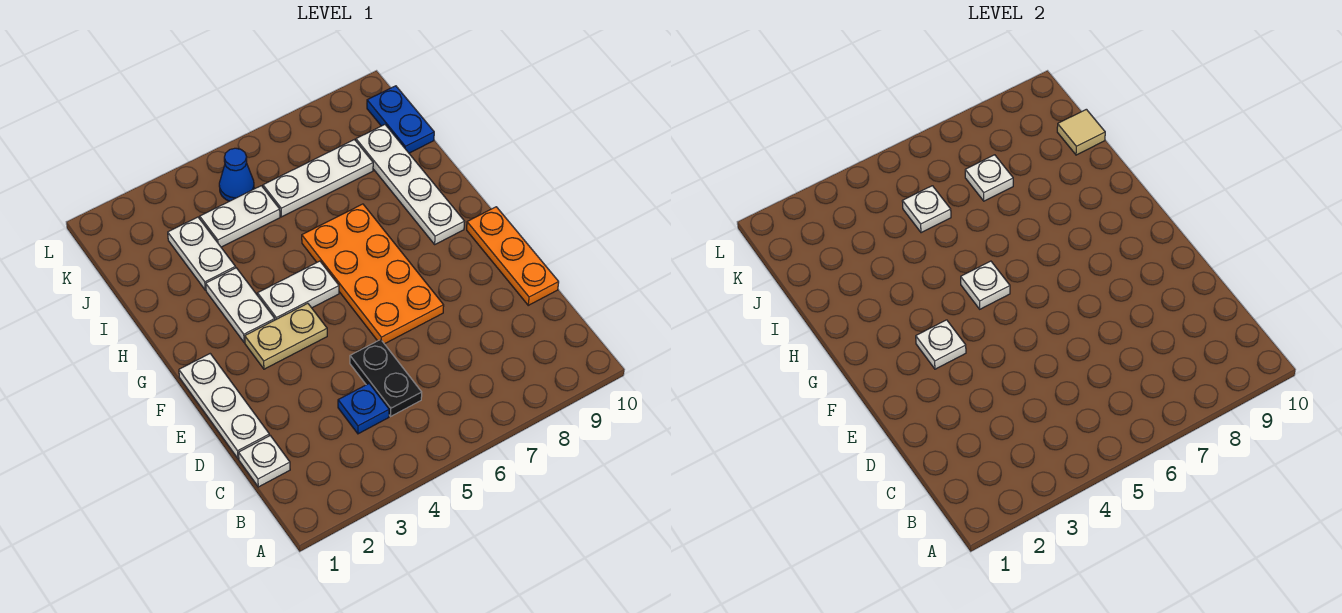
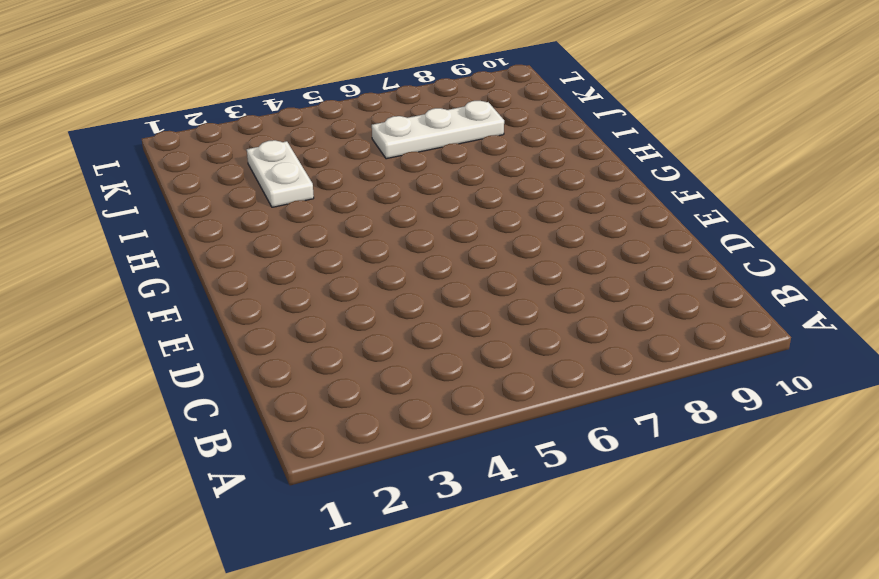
none -> white 1x1 plate [239,436,290,487]
none -> blue 1x1 plate [338,384,389,434]
none -> black 1x2 plate [350,340,422,416]

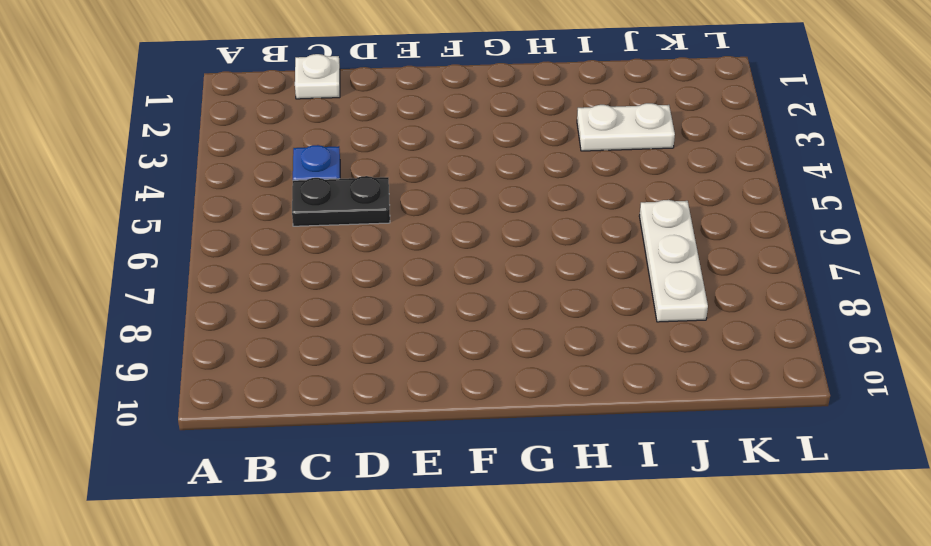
none -> white 1x3 plate [179,354,269,459]
none -> orange 1x3 plate [467,207,559,305]
none -> orange 2x4 plate [302,204,444,344]

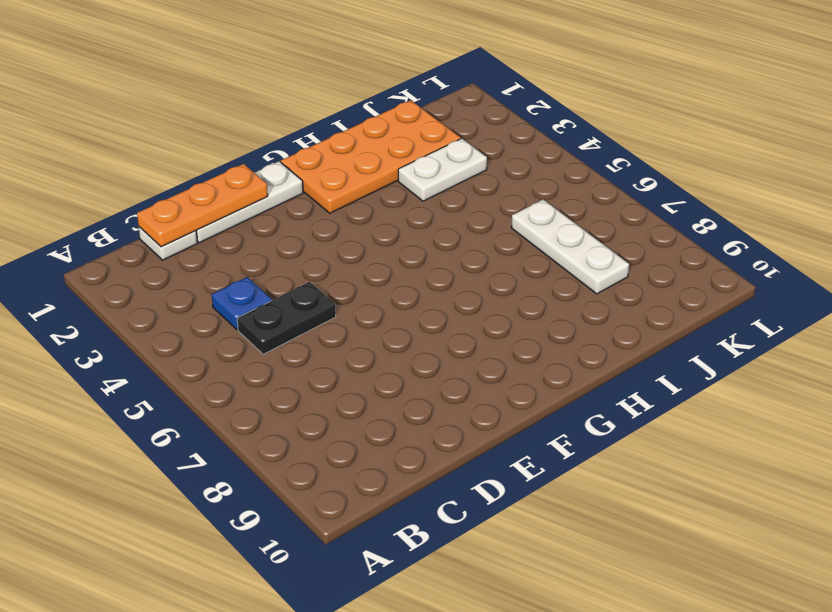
orange 1x3 plate [137,164,268,247] -> orange 1x3 plate moved to [467,207,559,305]
orange 2x4 plate [281,100,461,213] -> orange 2x4 plate moved to [302,204,444,344]
none -> tan 1x2 plate [245,303,327,369]
none -> white 1x2 plate [206,268,275,343]
none -> white 1x2 plate [258,261,339,320]

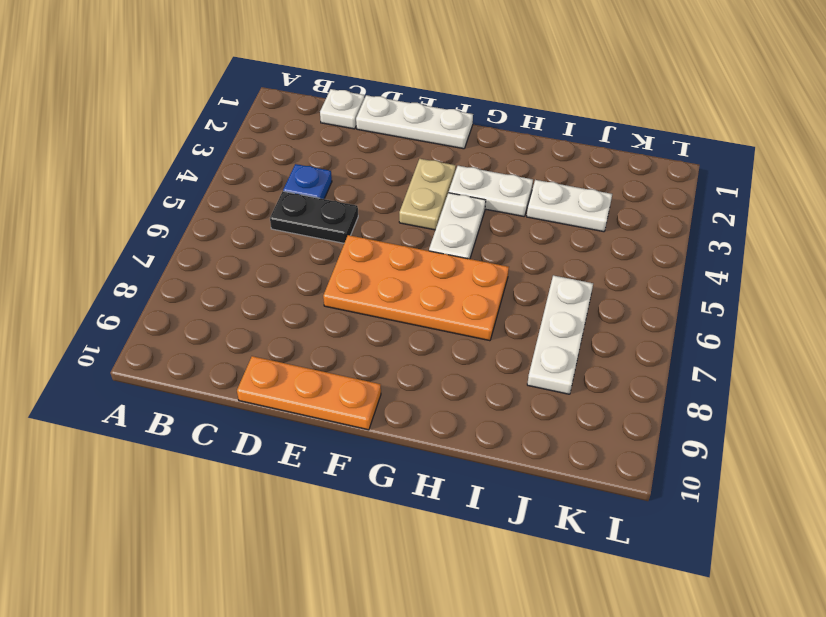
none -> white 1x4 plate [356,125,465,244]
none -> white 1x2 plate [200,186,280,247]
none -> blue 1x2 plate [367,86,434,153]

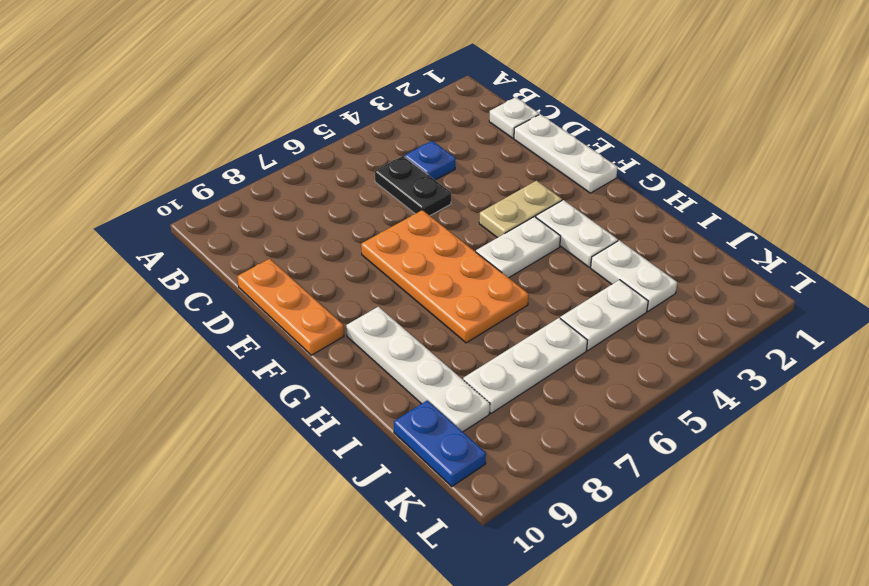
none -> blue 1x1 cone [219,148,254,201]
none -> white 1x1 plate [916,320,966,369]
none -> white 1x1 plate [961,261,1010,309]

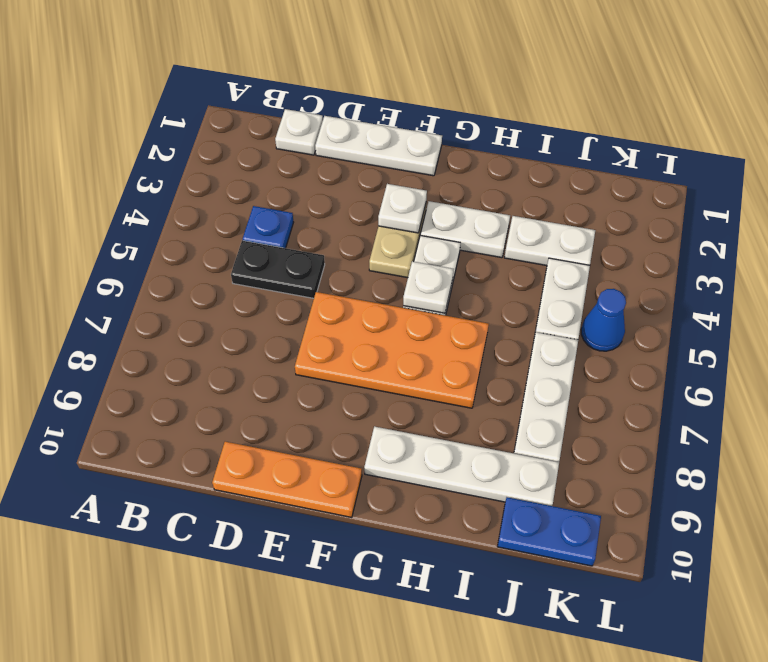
none -> white 1x1 plate [902,186,951,233]
none -> white 1x1 plate [965,155,1013,201]
none -> tan 1x1 tile [1057,109,1105,155]

